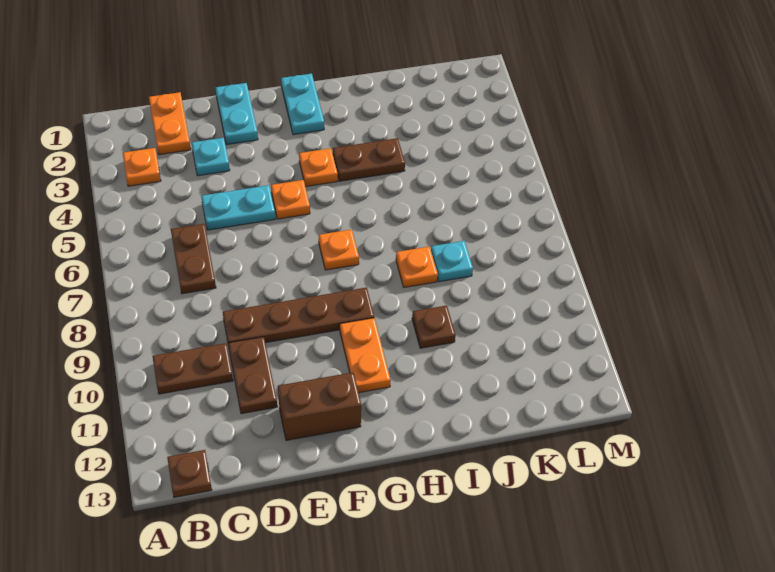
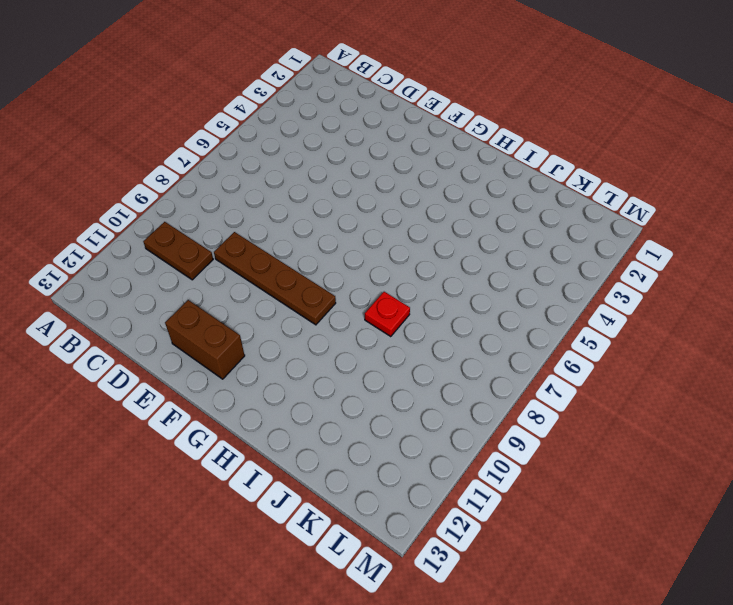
red 1x1 plate [365,292,410,336] -> orange 1x1 plate [396,247,438,287]
none -> orange 1x1 plate [123,148,161,186]
none -> brown 1x1 plate [167,450,212,497]
none -> orange 1x2 plate [149,92,191,155]

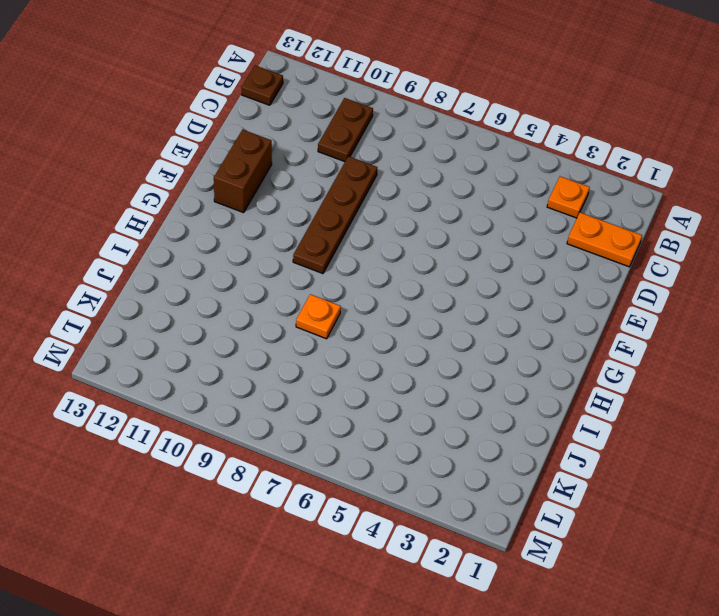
none -> brown 1x2 plate [171,224,216,294]
none -> cyan 1x1 plate [192,138,230,176]
none -> cyan 1x2 plate [201,185,275,230]

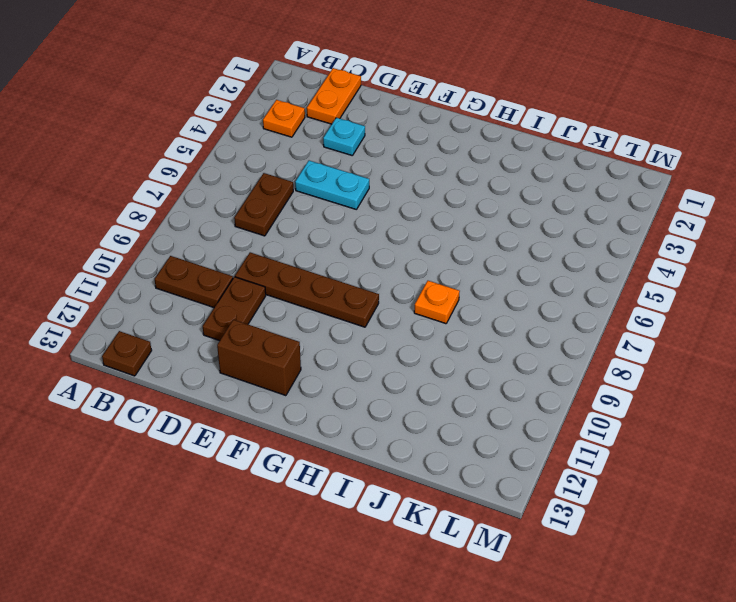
none -> cyan 1x2 plate [216,83,258,145]
none -> orange 1x1 plate [271,180,310,219]
none -> cyan 1x2 plate [281,74,324,135]

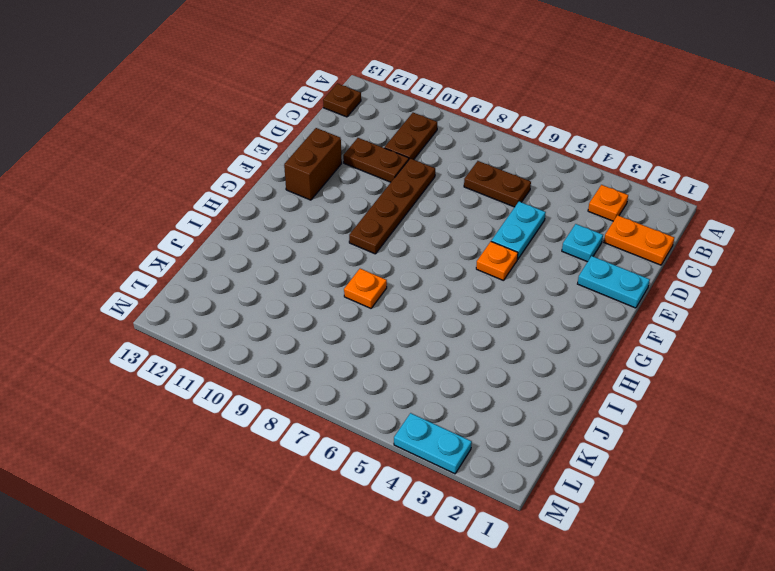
cyan 1x2 plate [394,413,472,474] -> cyan 1x2 plate moved to [281,74,324,135]
none -> orange 1x1 plate [299,148,338,187]
none -> orange 1x1 plate [319,229,359,270]
none -> orange 1x2 plate [340,318,391,393]

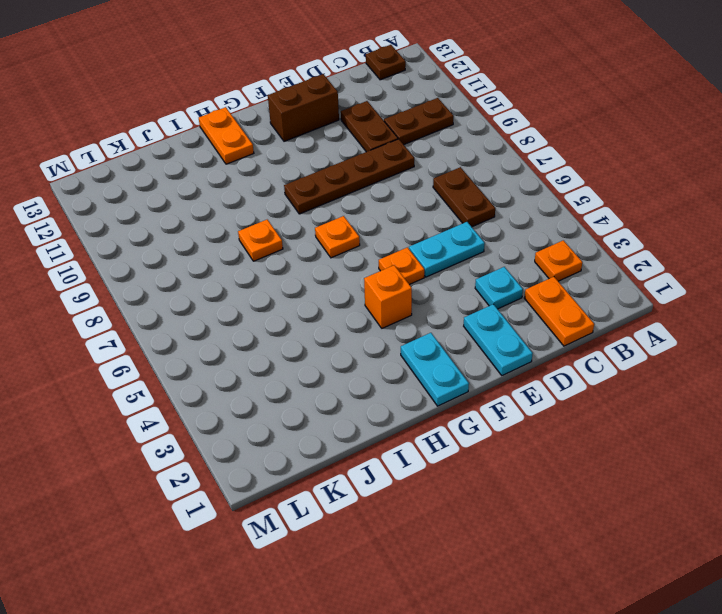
orange 1x1 brick [364,265,412,328] -> orange 1x1 plate [299,148,338,187]
orange 1x2 plate [199,107,254,164] -> orange 1x2 plate moved to [340,318,391,393]
none -> brown 1x2 plate [333,138,405,181]
none -> brown 1x1 plate [412,305,456,348]
none -> cyan 1x1 plate [431,241,473,282]

